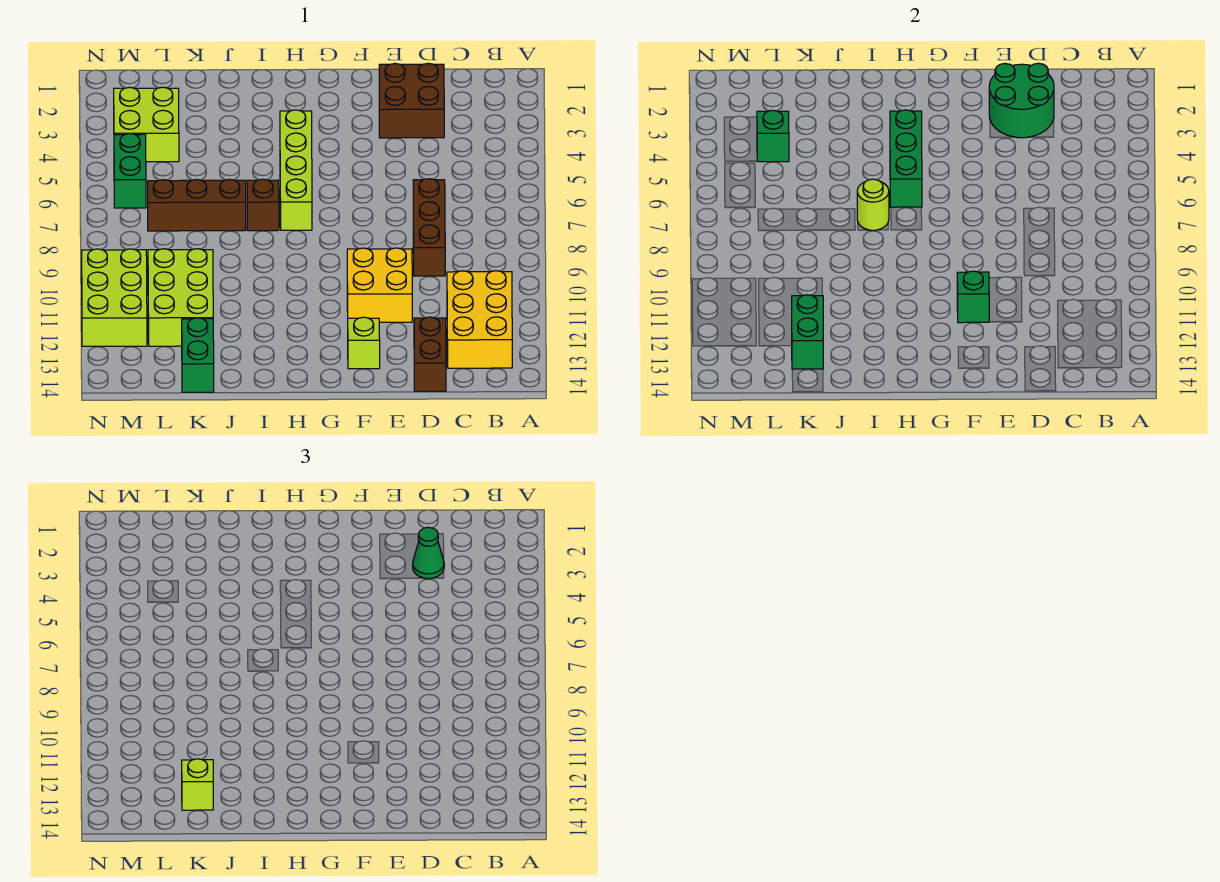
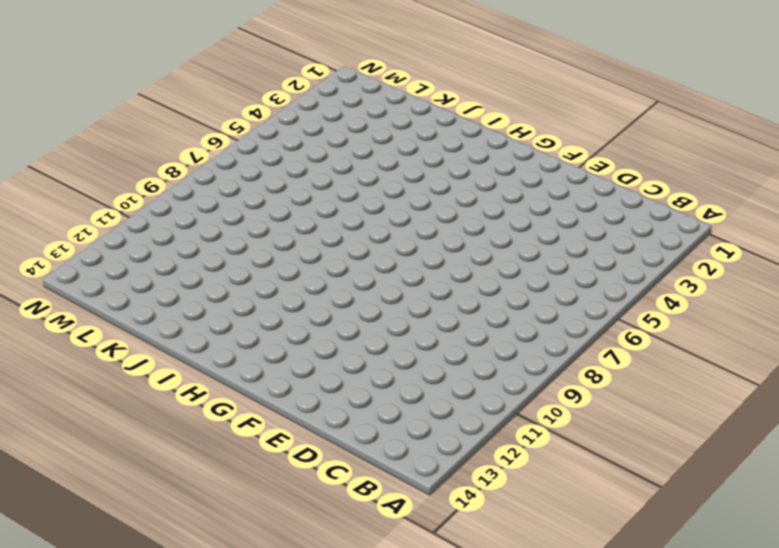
none -> yellow 2x3 brick [447,271,512,368]
none -> brown 2x2 brick [379,63,444,138]
none -> brown 1x3 brick [413,179,445,276]

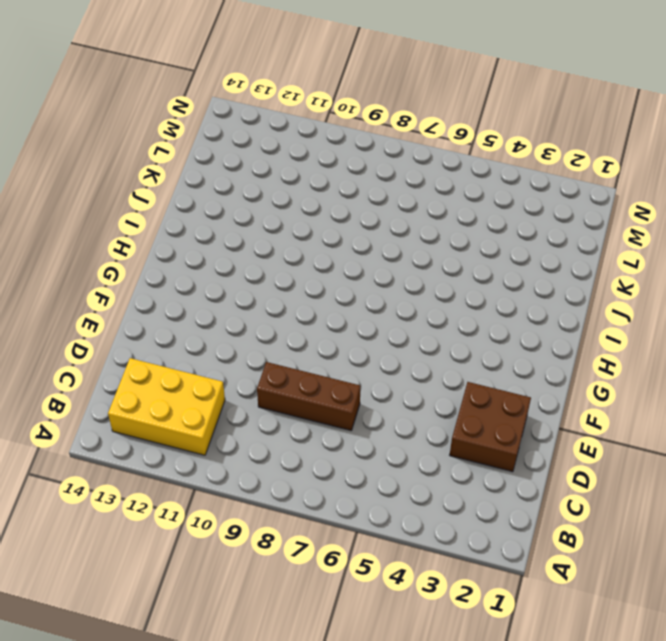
none -> brown 1x2 brick [414,317,446,391]
none -> yellow 2x2 brick [347,248,412,322]
none -> lime 1x1 brick [348,317,380,369]

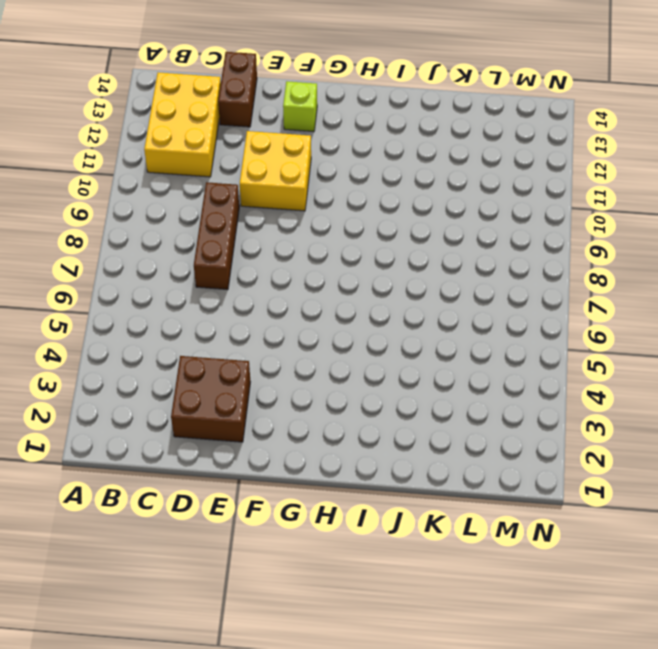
none -> lime 1x4 brick [280,110,312,230]
none -> brown 1x1 brick [247,179,279,231]
none -> brown 1x3 brick [148,179,246,231]

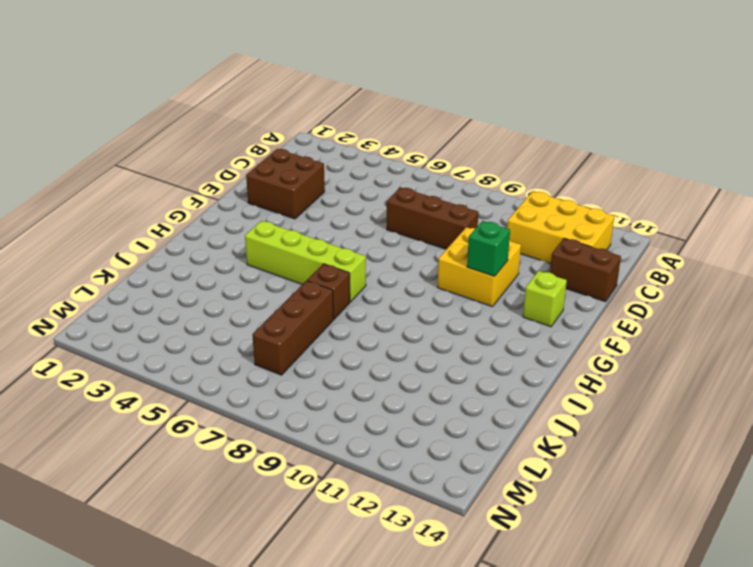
none -> lime 2x3 brick [148,249,213,346]
none -> green 1x2 brick [182,318,214,392]
none -> lime 2x2 brick [114,87,179,162]

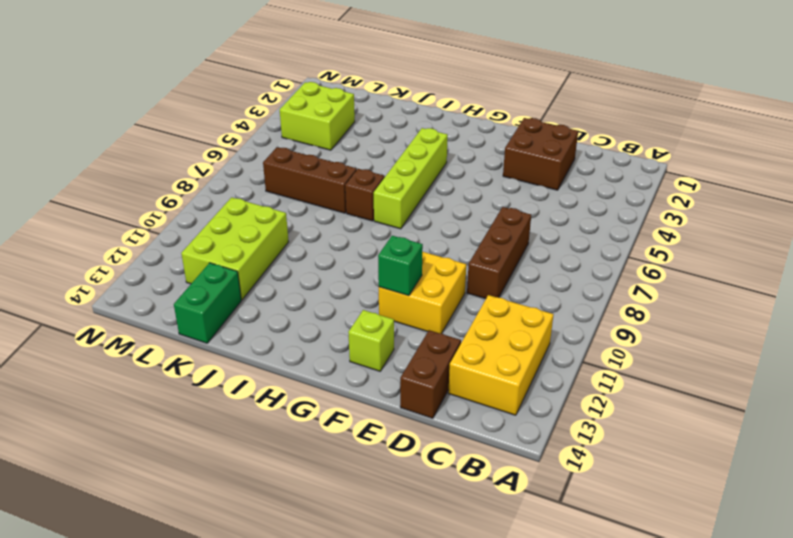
none -> green 1x2 brick [114,134,146,208]
none -> lime 2x3 brick [82,249,147,346]
none -> green 2x2 round brick [989,63,1054,138]

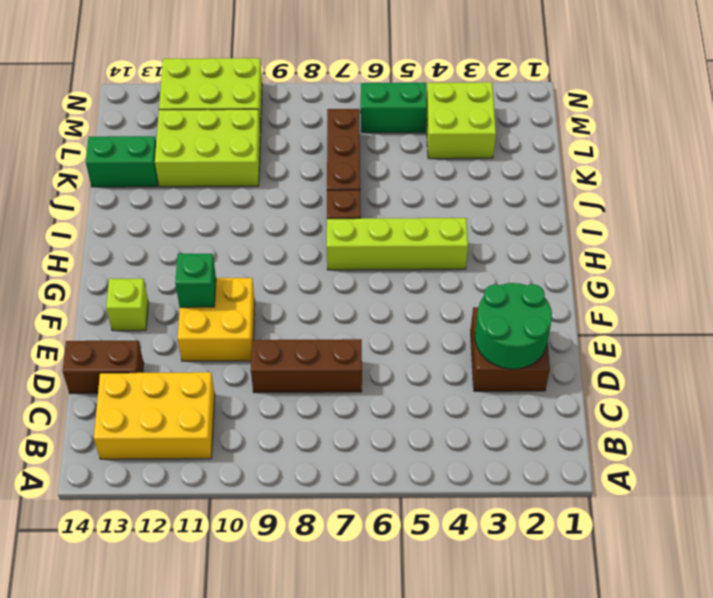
none -> green 1x3 brick [890,110,922,207]
none -> lime 1x1 round brick [857,179,889,231]
none -> green 1x2 brick [792,295,823,369]

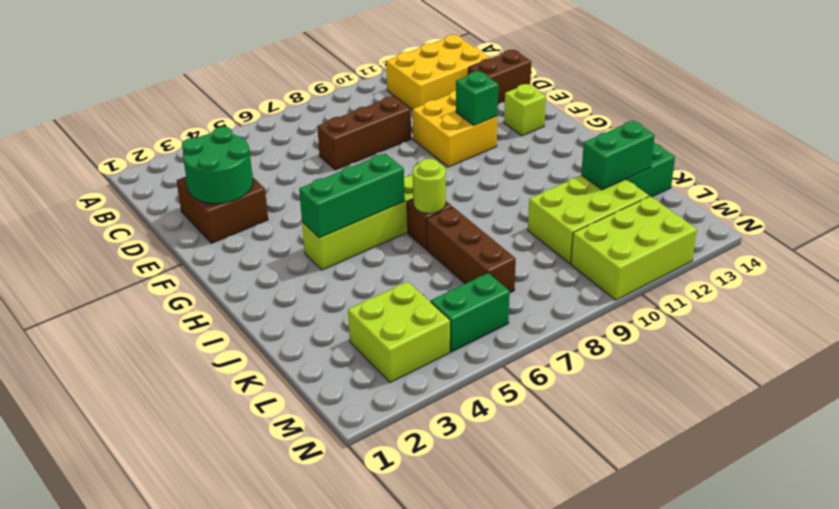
none -> green 1x1 brick [757,110,789,162]
none -> green 1x1 cone [413,527,444,579]
none -> lime 1x1 brick [182,759,213,810]

